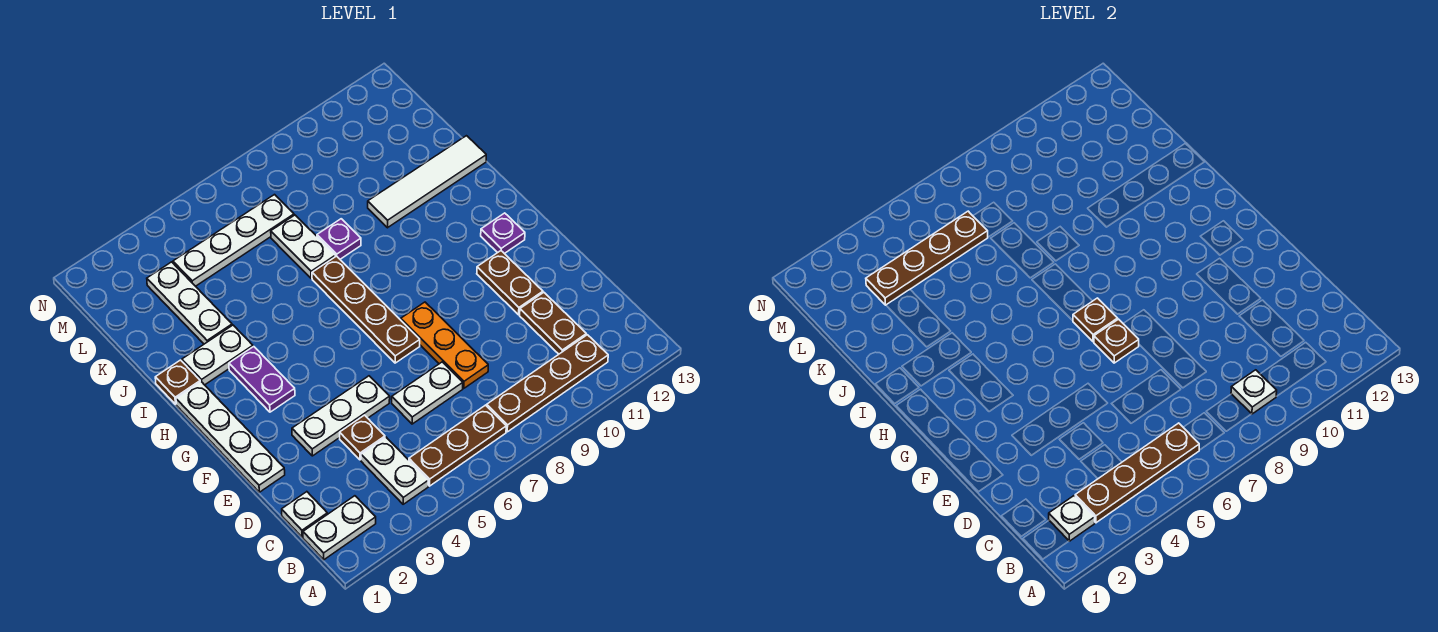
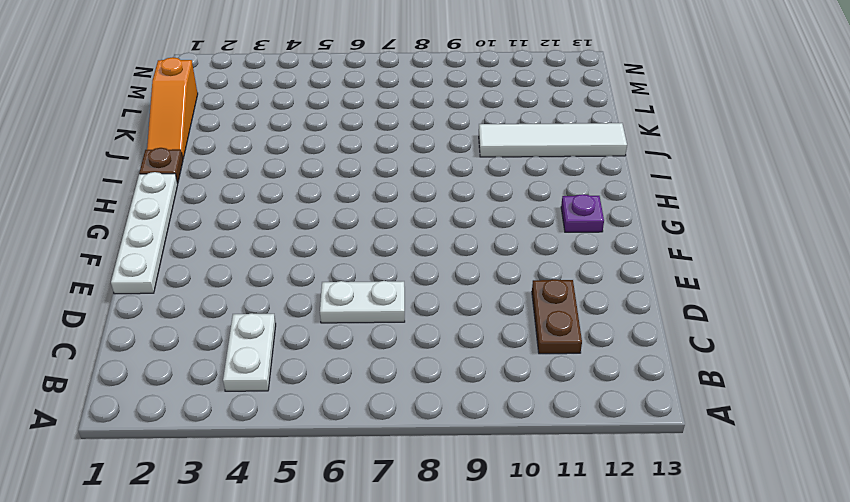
orange 1x3 slope [147,57,198,159] -> none
none -> white 1x2 plate [303,496,376,560]
none -> brown 1x3 plate [409,405,506,486]
none -> brown 1x4 plate [487,335,608,432]

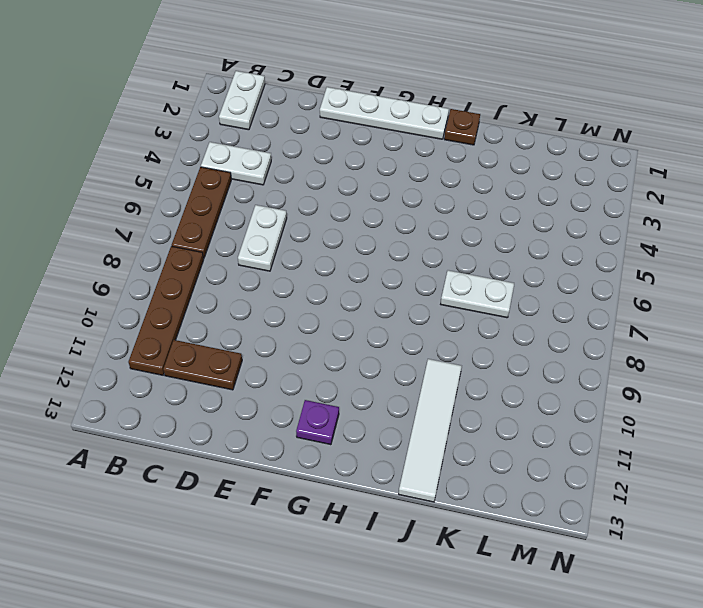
none -> white 1x1 plate [282,492,327,537]
none -> brown 1x1 plate [340,415,385,460]
none -> orange 1x3 plate [401,302,488,388]

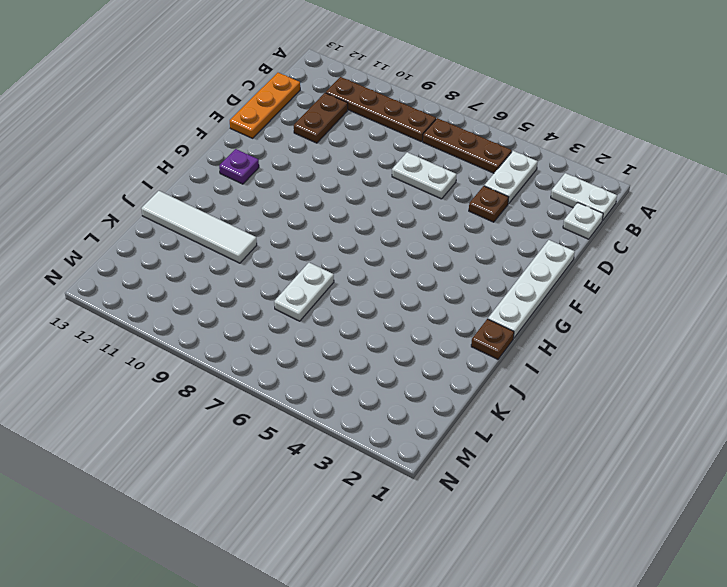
orange 1x3 plate [230,73,300,138] -> orange 1x3 plate moved to [401,302,488,388]
none -> white 1x3 plate [292,376,390,456]
none -> brown 1x2 plate [477,251,543,315]
none -> brown 1x4 plate [312,256,420,363]

